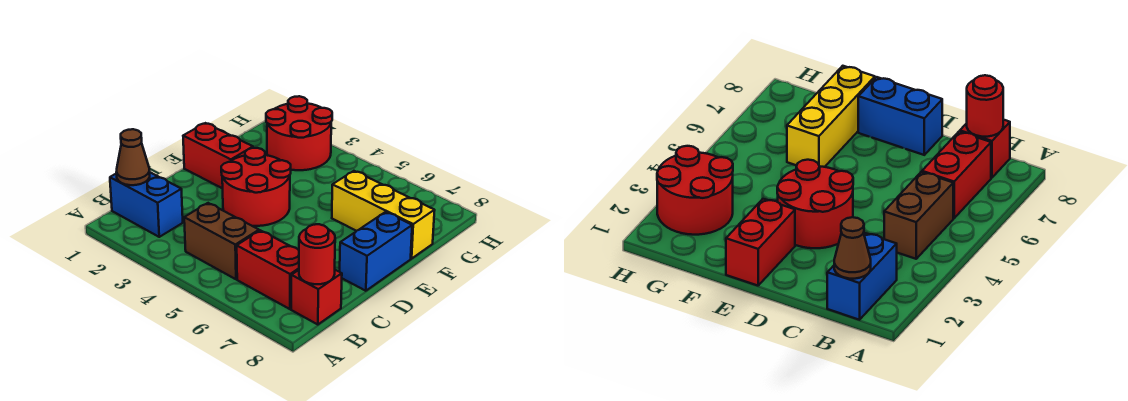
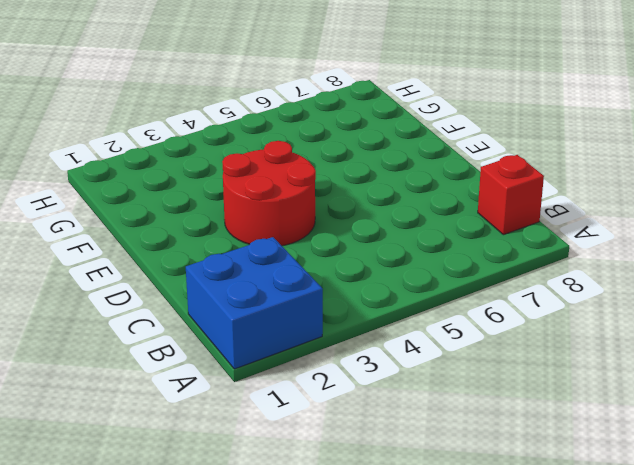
blue 2x2 brick [186,237,323,369] -> blue 1x2 brick [110,172,183,237]
none -> brown 1x2 brick [184,203,259,279]
none -> red 1x2 brick [237,230,299,309]

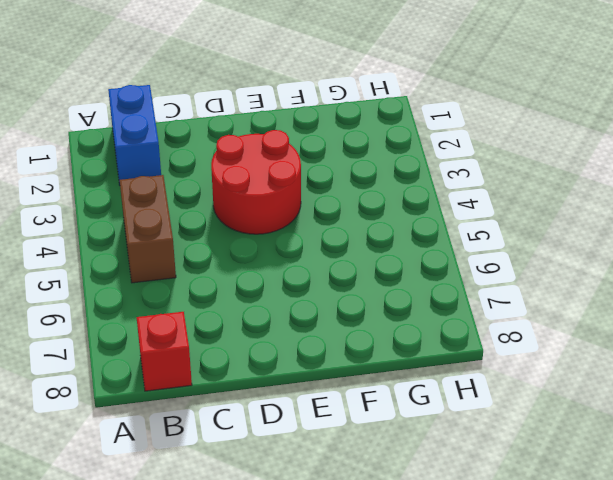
none -> red 1x2 brick [237,230,299,309]
none -> blue 1x2 brick [340,212,412,291]

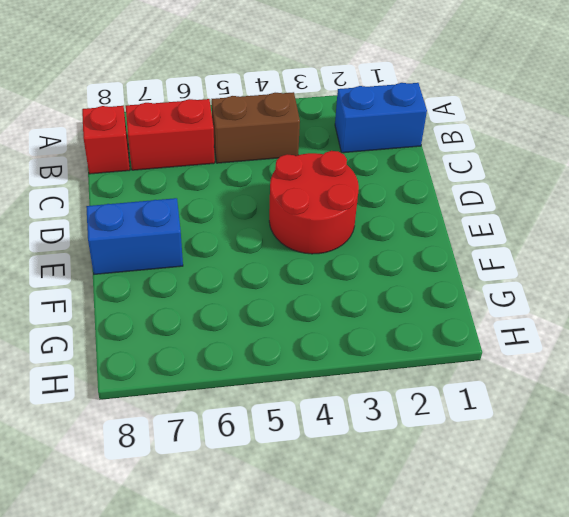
blue 1x2 brick [86,198,183,274] -> blue 1x2 brick turned to [340,212,412,291]
none -> red 1x2 brick [183,123,253,189]
none -> yellow 1x3 brick [332,171,435,259]

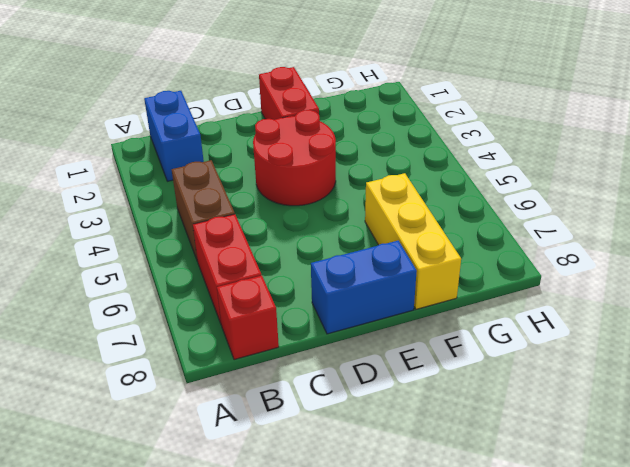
none -> red 2x2 round brick [266,96,332,170]
none -> brown 1x1 cone [117,129,150,185]

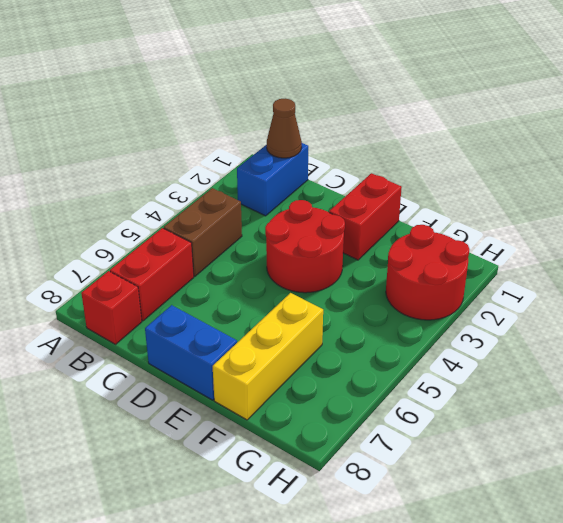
none -> red 1x1 round brick [299,224,335,284]

